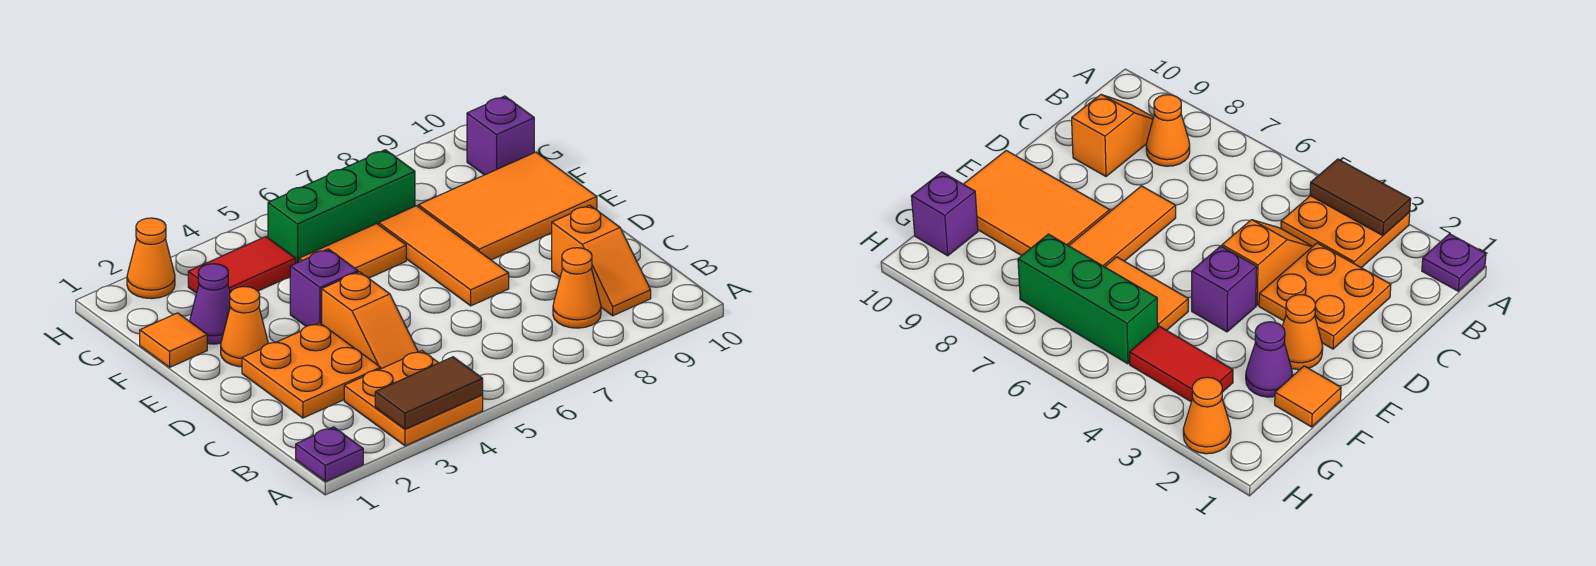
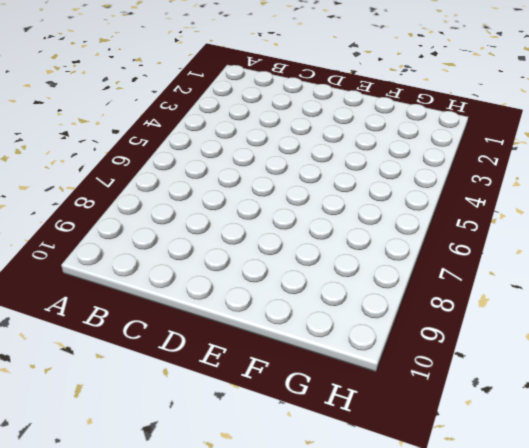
none -> purple 1x1 plate [296,427,363,482]
none -> orange 2x2 plate [344,351,483,446]
none -> orange 1x1 cone [553,248,601,328]

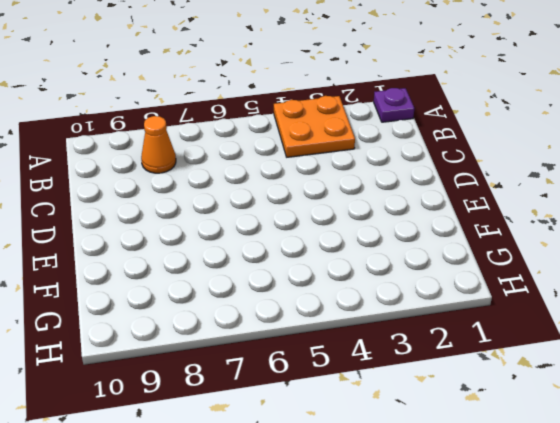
none -> orange 1x2 slope [552,205,651,316]
none -> orange 2x2 plate [242,323,381,418]
none -> orange 1x2 slope [322,272,418,369]

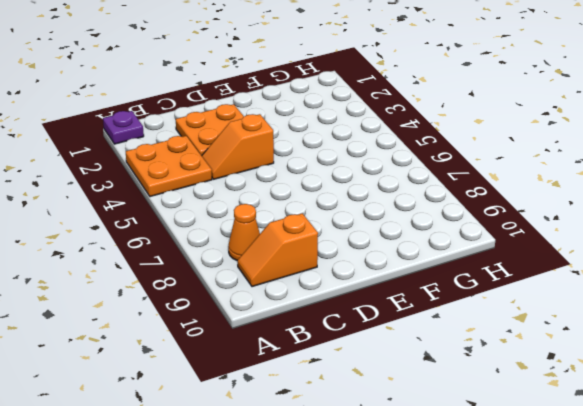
none -> orange 1x3 tile [379,206,509,306]
none -> orange 1x1 cone [221,287,268,367]
none -> purple 1x1 brick [290,249,358,326]

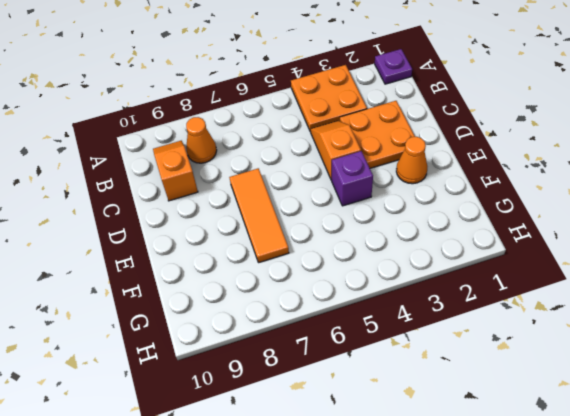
none -> orange 2x3 tile [418,152,597,260]
none -> orange 1x1 tile [140,313,207,367]
none -> purple 1x1 cone [190,264,230,344]

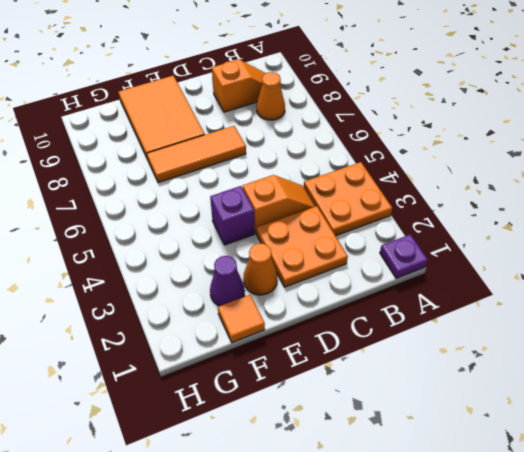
none -> orange 1x2 tile [299,224,406,278]
none -> red 1x2 tile [188,237,296,293]
none -> green 1x3 brick [268,150,415,263]

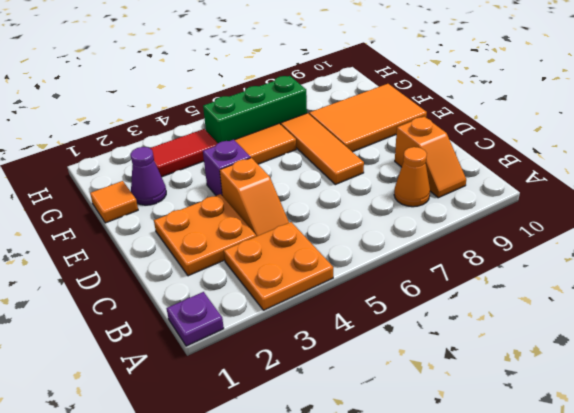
none -> orange 1x1 cone [221,287,268,367]
none -> purple 1x1 brick [467,96,534,175]
none -> orange 1x1 cone [127,218,175,299]

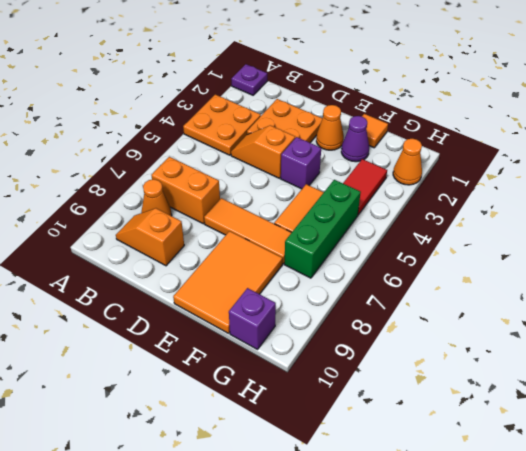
orange 1x2 brick [151,157,220,224] -> none
none -> brown 1x2 tile [375,357,483,429]

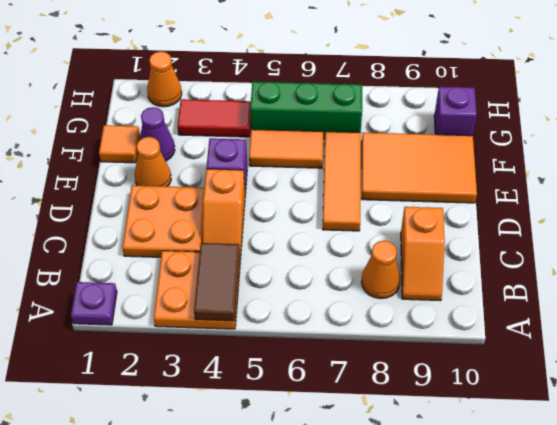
brown 1x2 tile [194,243,240,321] -> brown 1x2 tile turned to [375,357,483,429]

